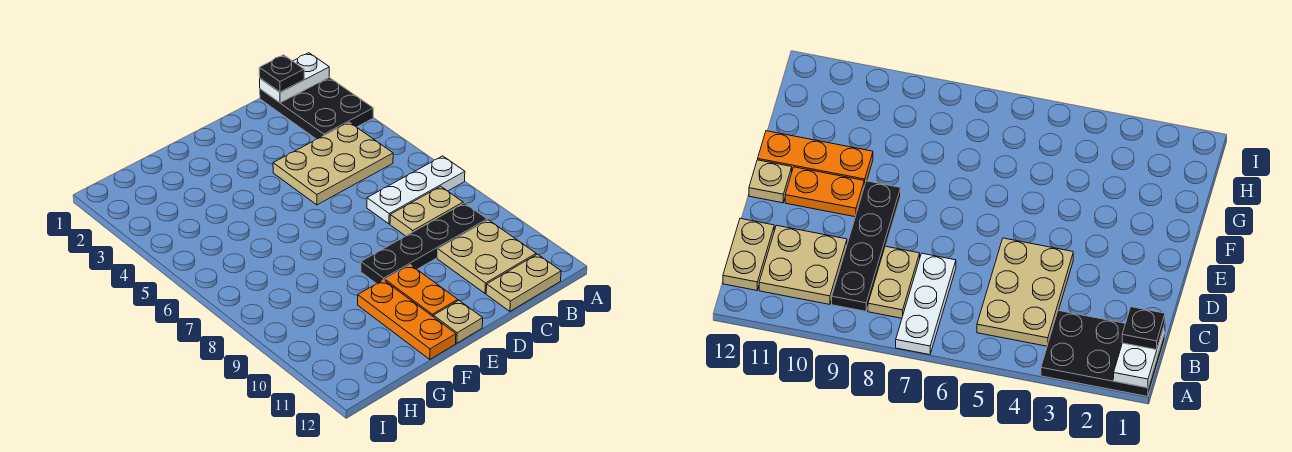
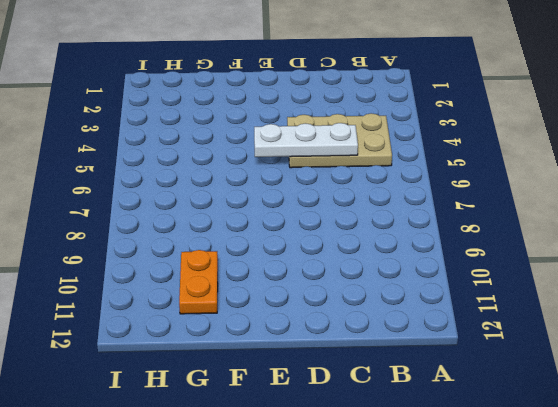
white 1x3 plate [254,123,358,157] -> white 1x3 plate moved to [367,156,465,224]
orange 1x2 plate [179,250,218,314] -> orange 1x2 plate moved to [385,265,458,316]
none -> black 2x3 plate [260,78,373,139]
none -> tan 1x2 plate [390,186,463,236]
none -> black 1x4 plate [361,203,487,284]

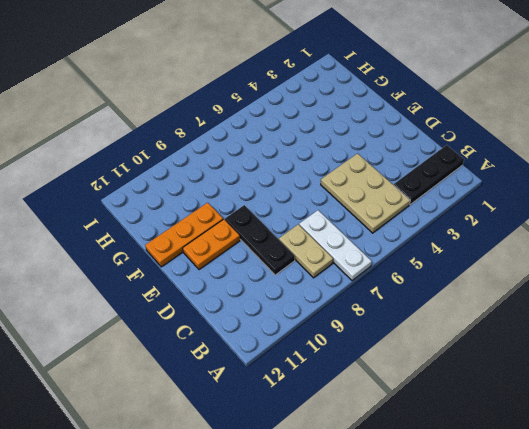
black 1x3 plate [394,145,464,205] -> black 2x3 plate [260,78,373,139]
black 1x3 plate [225,205,295,275] -> black 1x4 plate [361,203,487,284]
none -> tan 2x2 plate [438,220,536,293]
none -> tan 1x2 plate [486,254,561,311]
none -> tan 1x1 plate [433,301,483,343]

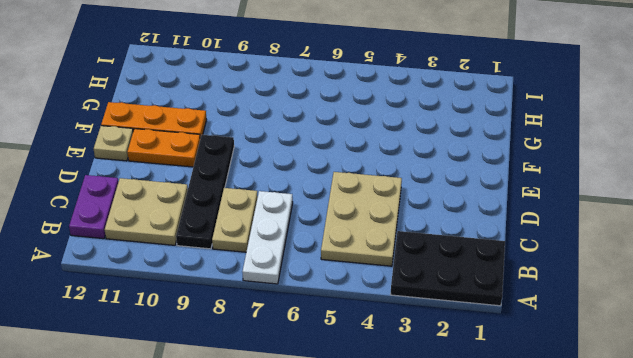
purple 1x2 plate [69,175,119,239] -> tan 1x2 plate [486,254,561,311]
none -> white 1x2 plate [260,53,329,103]
none -> black 1x1 plate [259,55,304,92]

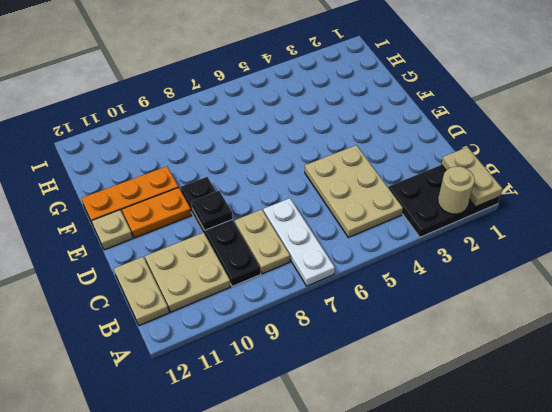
tan 1x2 plate [441,147,502,207] -> white 1x2 plate [260,53,329,103]
tan 1x1 round brick [438,166,475,214] -> none
black 1x1 plate [192,191,232,230] -> black 1x1 plate moved to [259,55,304,92]

